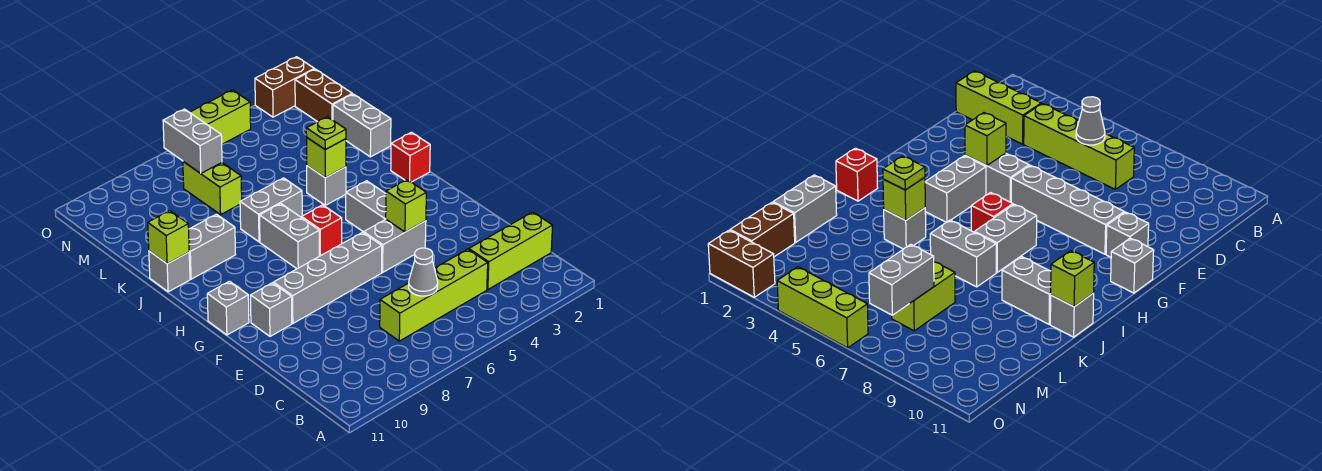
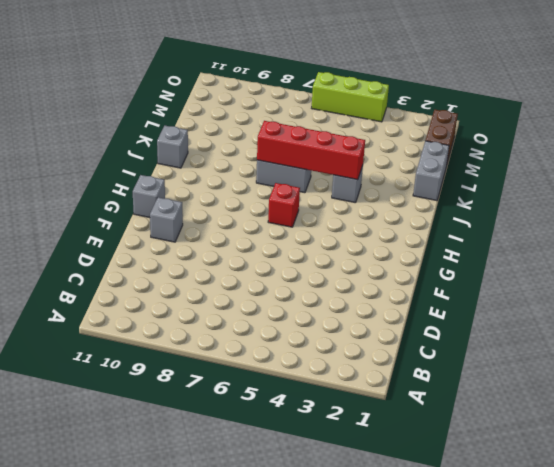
red 1x4 brick [257,121,365,180] -> lime 1x1 brick [307,138,346,178]
none -> lime 1x3 brick [469,212,553,289]
none -> lime 1x4 brick [380,249,488,341]
none -> grey 1x2 brick [364,219,426,272]

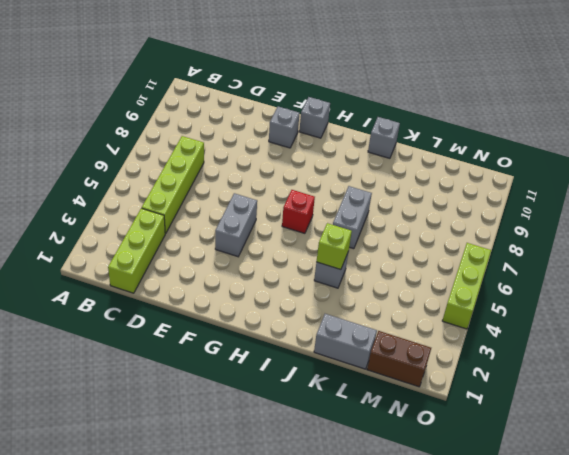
none -> grey 1x4 brick [274,232,382,323]
none -> grey 1x2 brick [346,181,386,232]
none -> grey 1x2 brick [260,204,319,269]

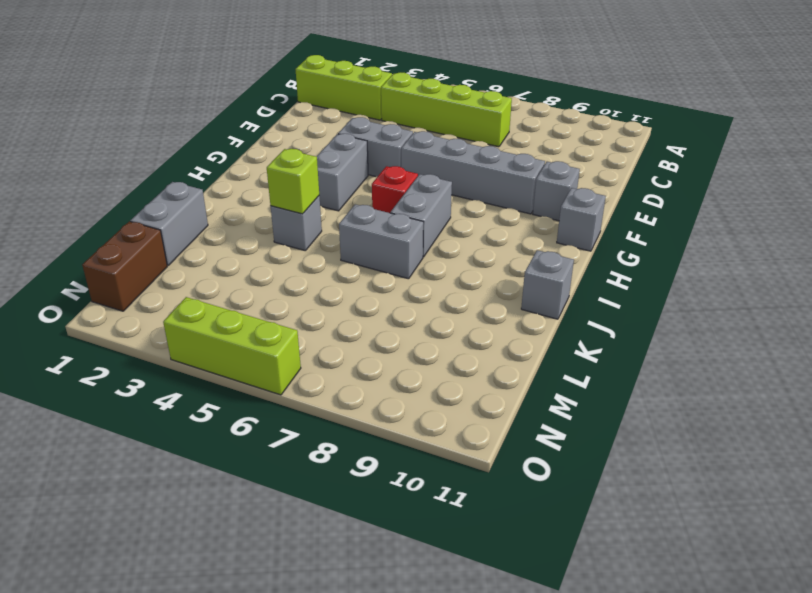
none -> red 1x1 brick [391,132,430,182]
none -> grey 1x2 brick [189,214,236,279]
none -> lime 1x2 brick [183,162,242,215]

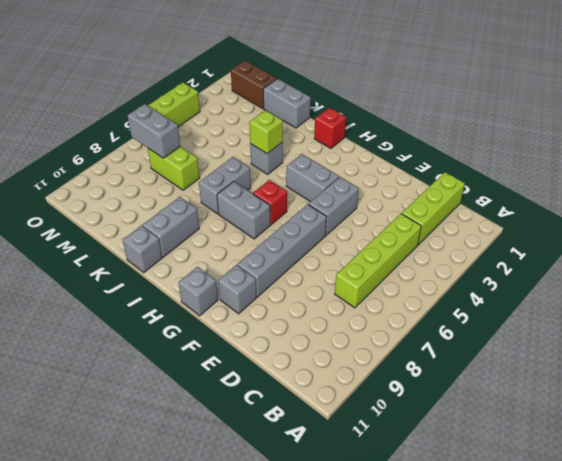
none -> brown 1x2 brick [255,57,314,117]
none -> grey 1x1 cone [409,248,438,296]
none -> lime 1x1 brick [386,180,426,232]

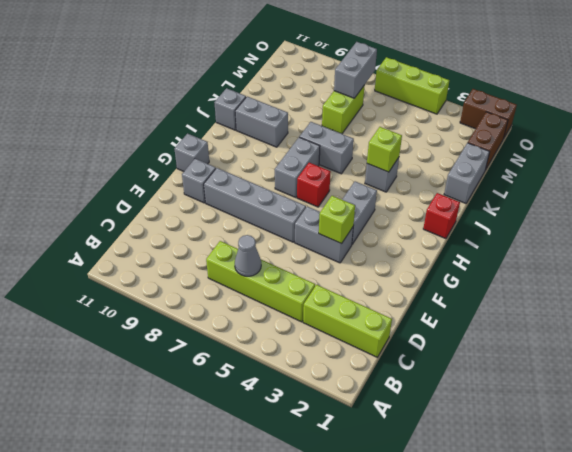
none -> lime 1x1 brick [148,211,189,264]
none -> lime 1x1 plate [306,117,346,149]

